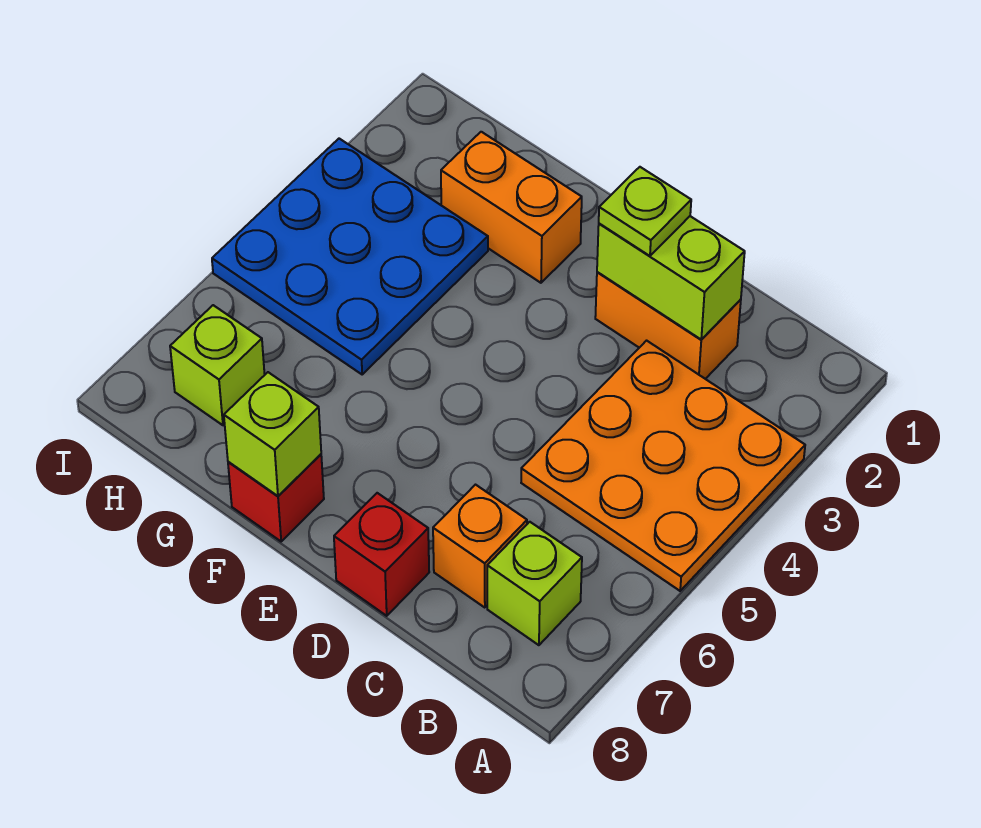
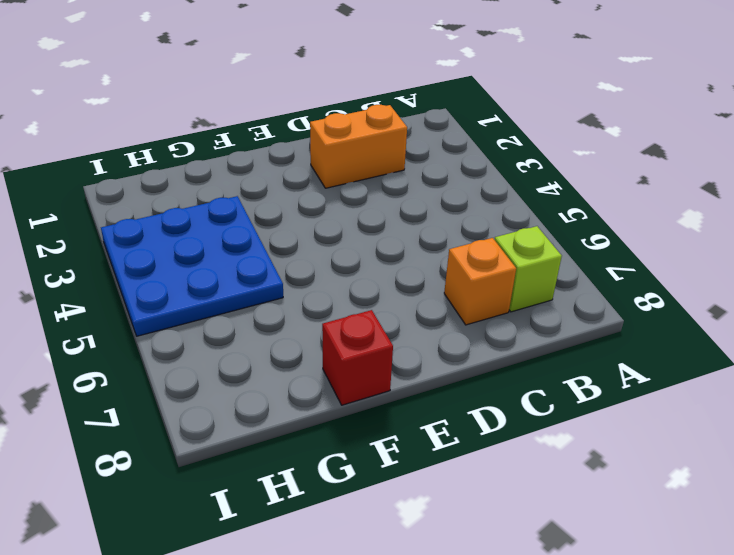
none -> orange 3x3 plate [521,341,805,591]
none -> red 1x1 brick [334,493,429,616]
none -> orange 1x2 brick [441,132,582,283]

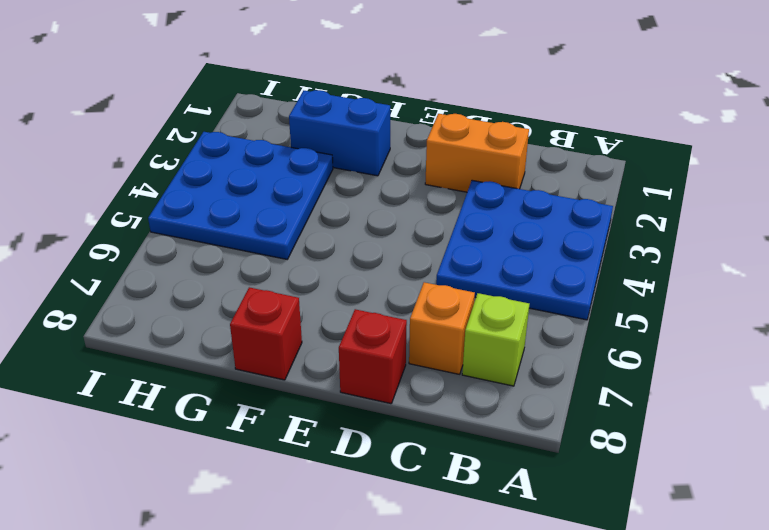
blue 3x3 plate [436,180,613,320] -> orange 3x3 plate [521,341,805,591]
blue 1x2 brick [289,90,390,176] -> orange 1x2 brick [441,132,582,283]
none -> lime 1x1 brick [170,305,265,425]
none -> lime 1x2 brick [597,216,745,340]
none -> lime 1x1 brick [224,372,321,496]

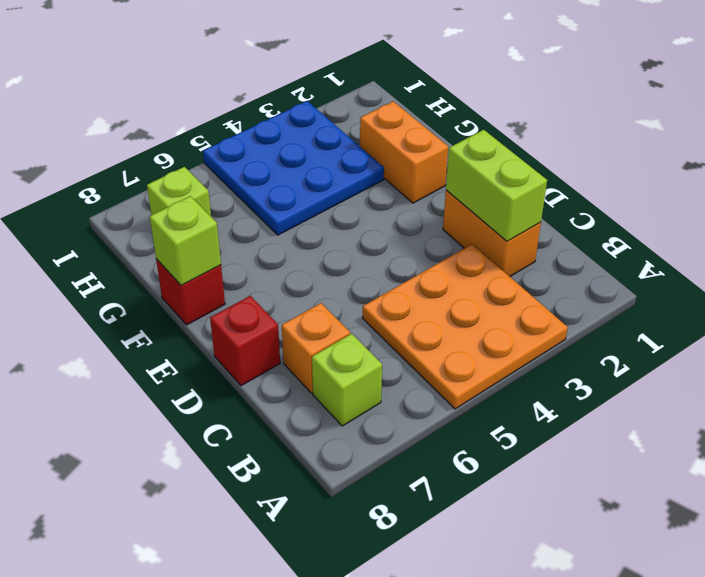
none -> lime 1x1 plate [599,167,691,256]

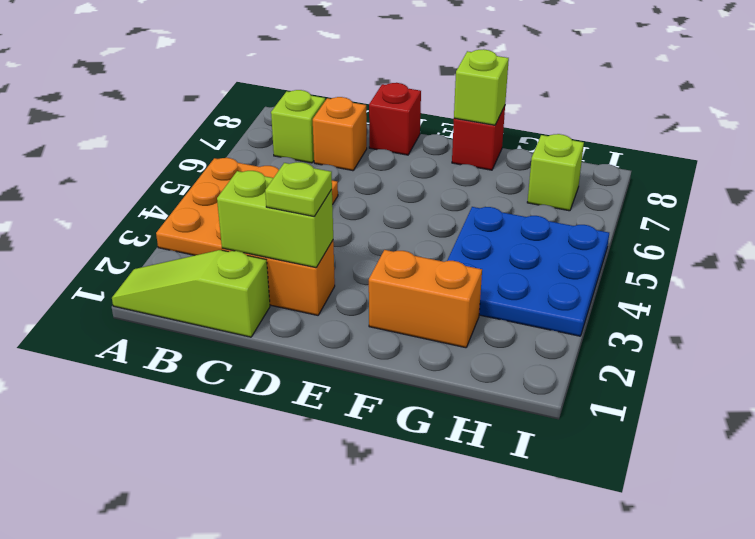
lime 1x3 slope [112,250,270,337] -> none

